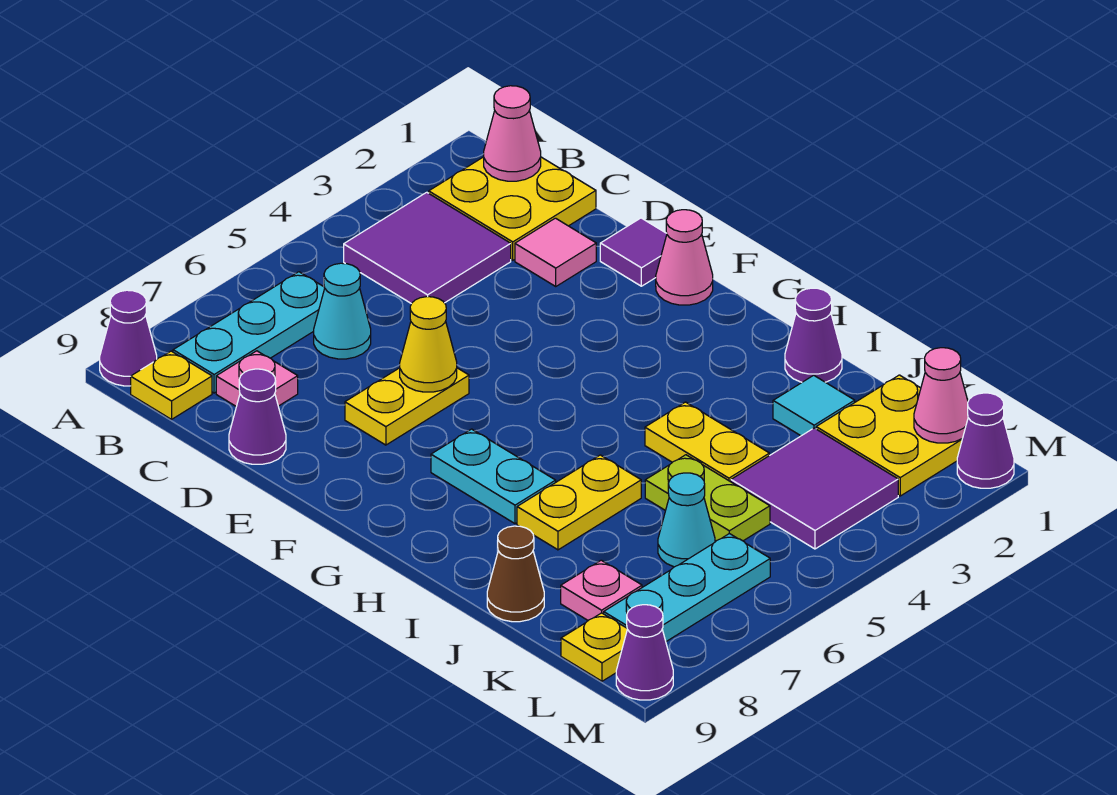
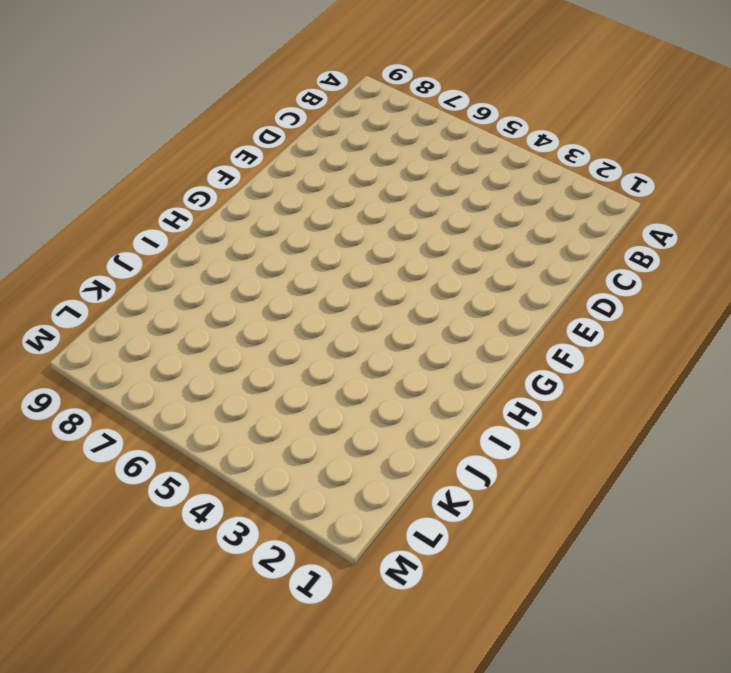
none -> purple 1x1 cone [100,290,157,386]
none -> yellow 2x2 plate [429,157,596,260]
none -> purple 2x2 tile [344,192,511,304]
none -> cyan 1x3 plate [173,272,325,393]

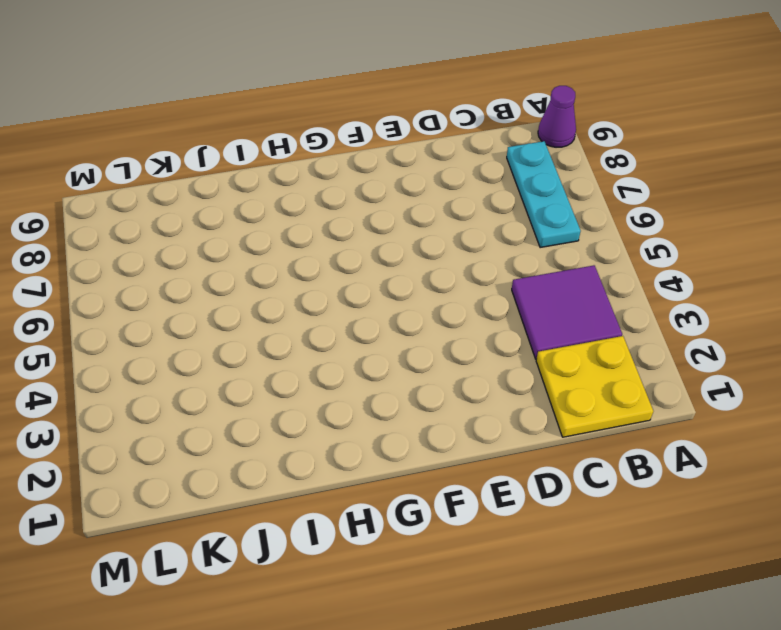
none -> yellow 1x1 plate [131,351,212,419]
none -> cyan 1x1 cone [314,263,371,359]
none -> pink 1x1 plate [216,351,298,407]
none -> pink 1x1 tile [515,218,596,286]

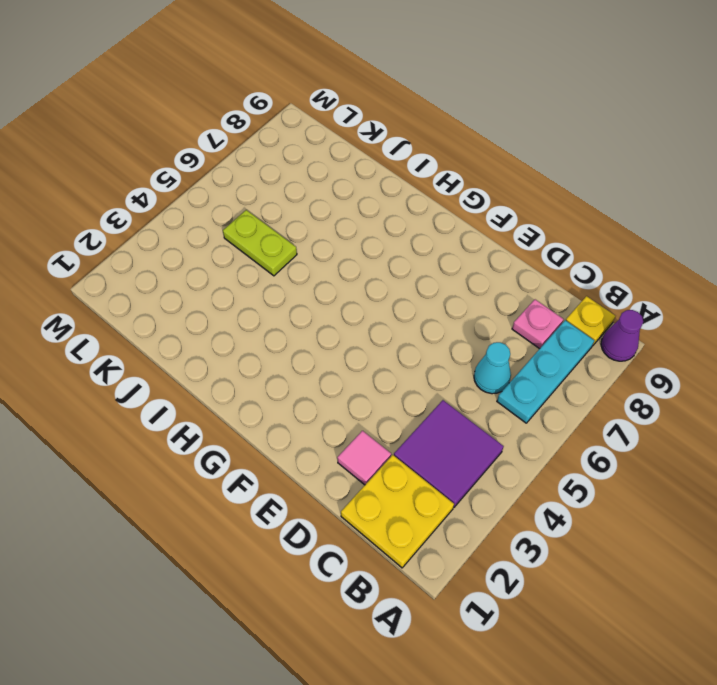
none -> purple 1x1 cone [229,369,286,464]
none -> purple 1x1 tile [600,218,667,286]
none -> yellow 1x2 plate [345,368,469,445]
none -> pink 1x1 cone [656,210,713,305]

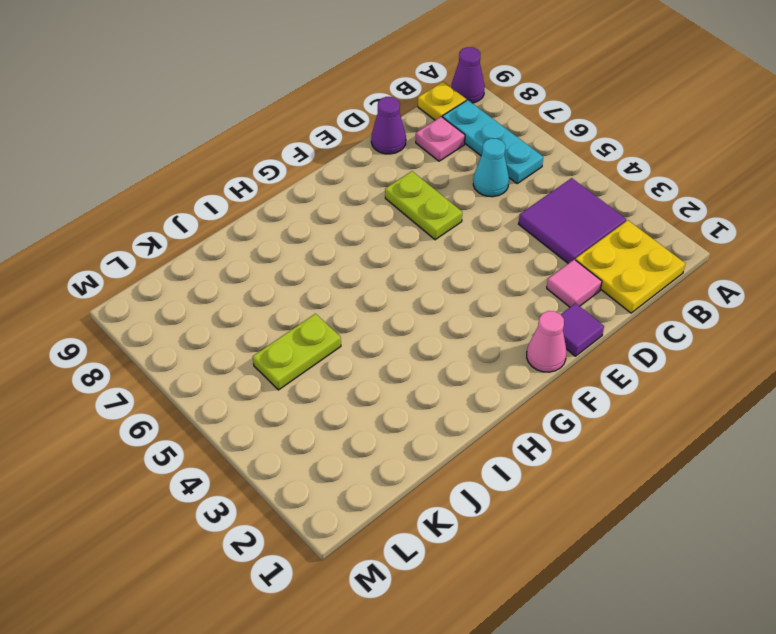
lime 1x2 plate [385,171,462,240] -> yellow 1x2 plate [345,368,469,445]
none -> cyan 1x2 plate [431,429,556,524]
none -> purple 1x1 cone [785,288,842,382]
none -> yellow 1x2 plate [645,402,769,482]
none -> yellow 1x2 plate [517,455,641,550]

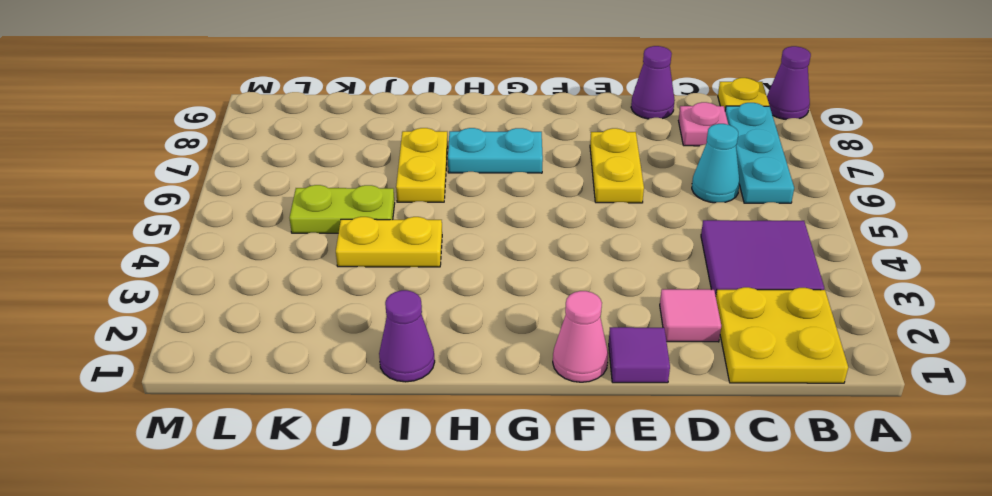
none -> cyan 1x1 tile [773,375,855,436]
none -> brown 1x1 cone [487,526,544,622]
none -> yellow 2x2 plate [816,375,962,496]
none -> purple 2x2 tile [731,428,898,549]

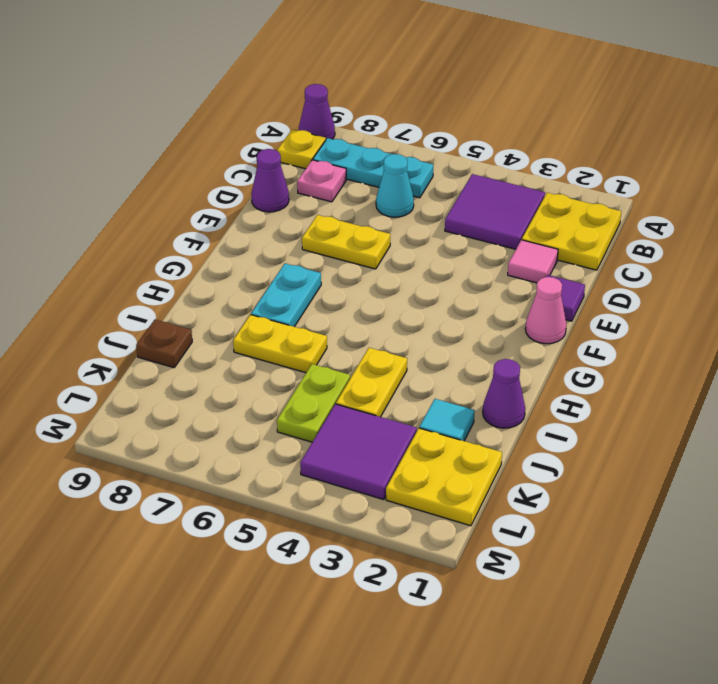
brown 1x1 plate [136,320,192,368] -> brown 1x1 cone [487,526,544,622]
none -> cyan 1x1 cone [658,473,715,567]
none -> pink 1x1 plate [561,560,642,620]
none -> cyan 1x3 plate [604,534,770,641]
none -> yellow 1x1 plate [561,613,627,681]

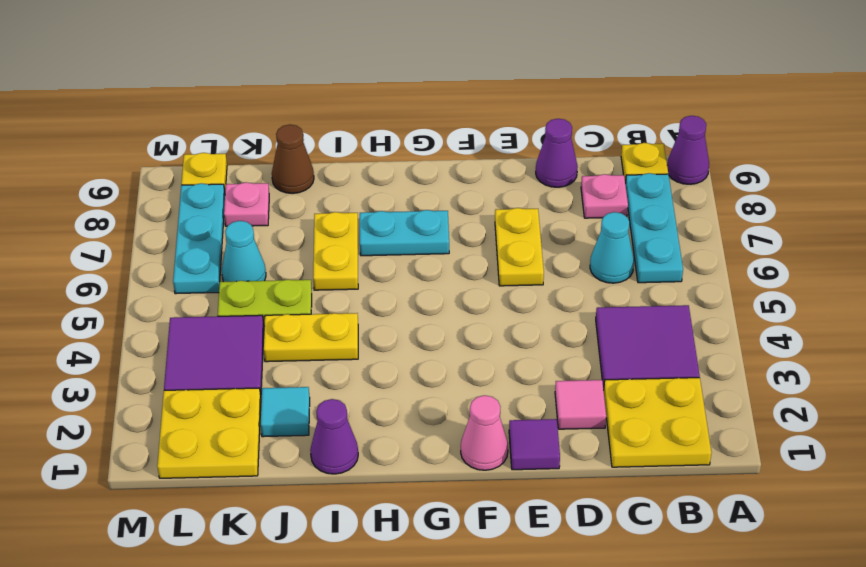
none -> purple 1x1 cone [957,393,1014,488]
none -> purple 1x1 cone [616,605,673,700]
none -> pink 1x1 cone [484,86,541,181]
none -> yellow 1x1 cone [400,297,457,392]

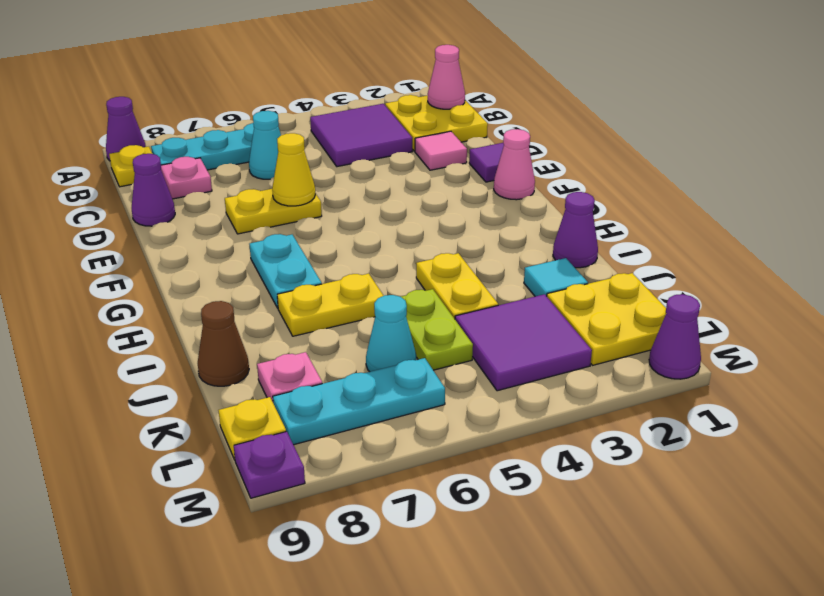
purple 1x1 plate [234,431,305,498] -> purple 1x1 cone [616,605,673,700]
none -> pink 1x1 cone [914,348,968,443]

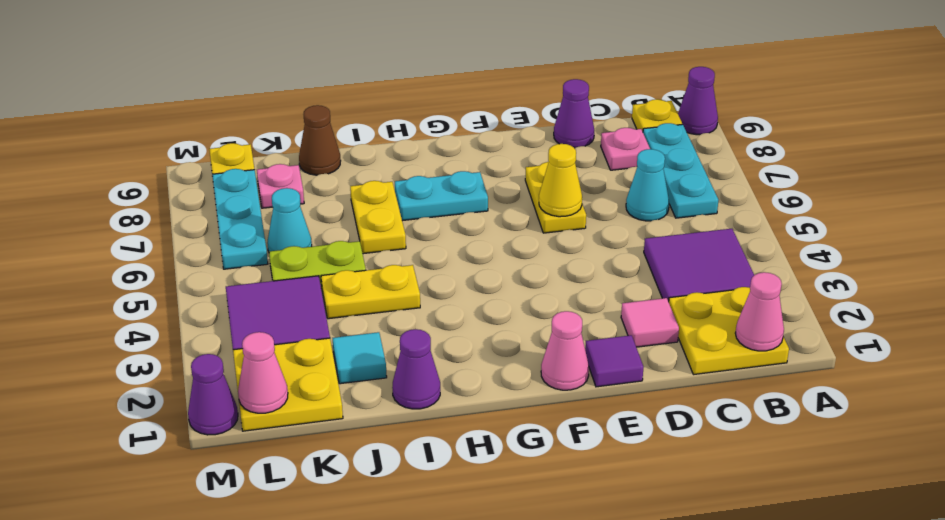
none -> purple 1x1 cone [616,605,673,700]

